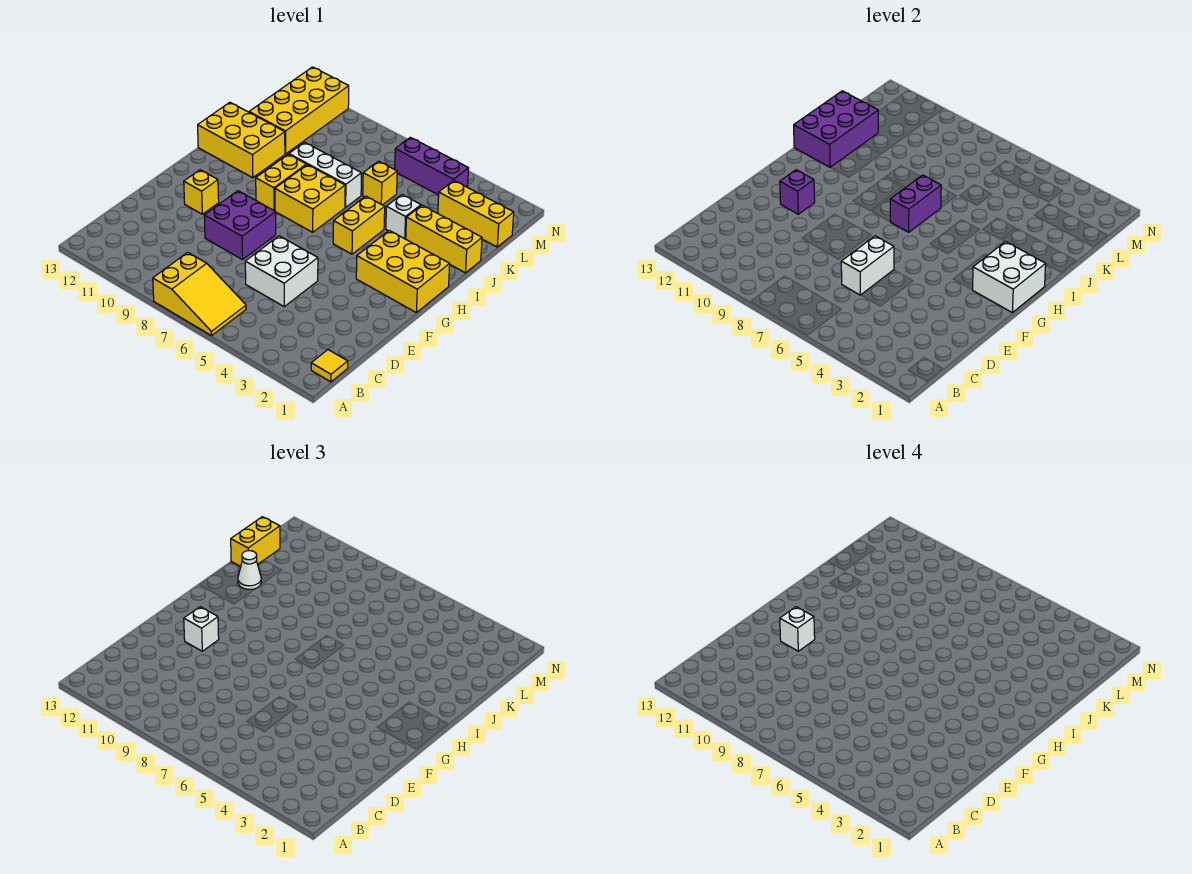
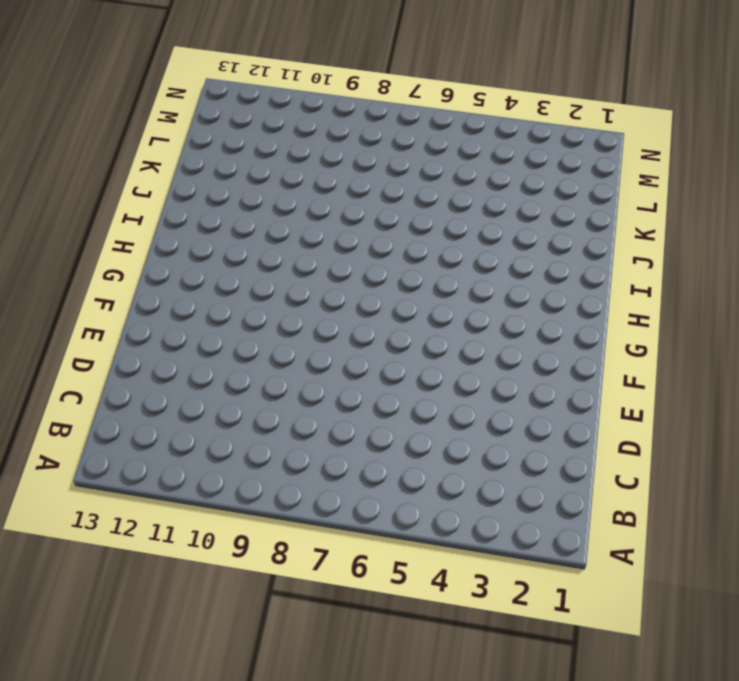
none -> yellow 2x3 slope [153,252,246,336]
none -> yellow 1x1 tile [311,350,348,382]
none -> white 2x2 brick [245,236,318,306]

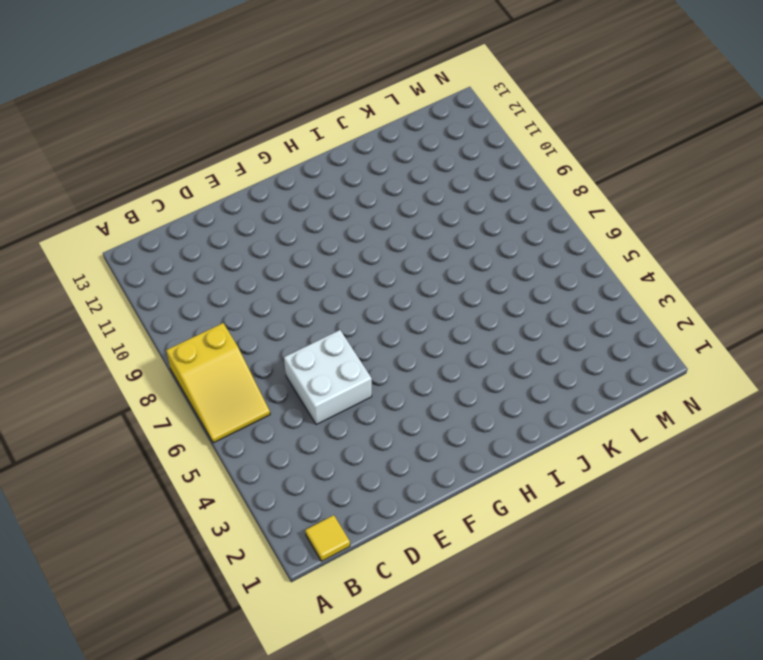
none -> purple 2x2 brick [204,191,276,260]
none -> yellow 1x1 brick [184,170,219,214]
none -> yellow 2x3 brick [356,230,450,312]

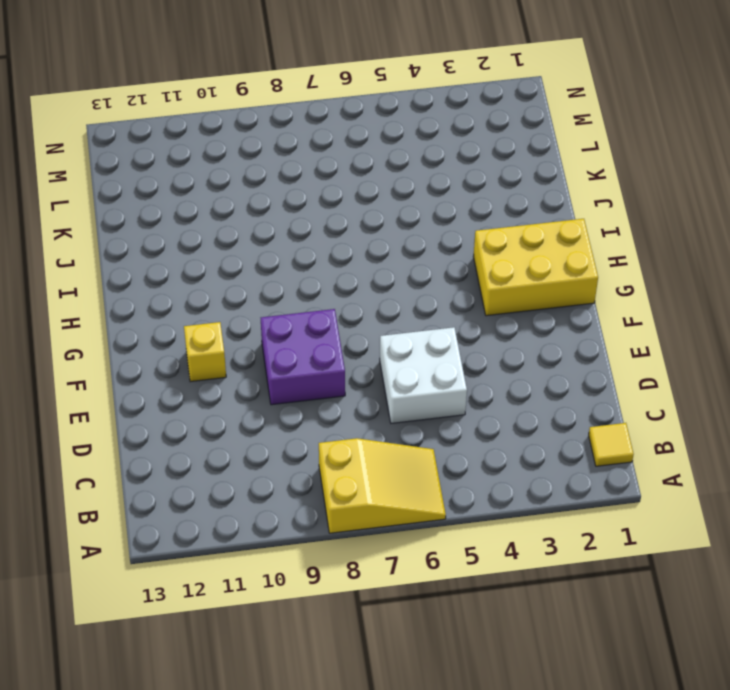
none -> yellow 1x2 brick [333,196,385,254]
none -> yellow 2x2 brick [275,165,345,232]
none -> yellow 1x2 brick [256,154,306,211]

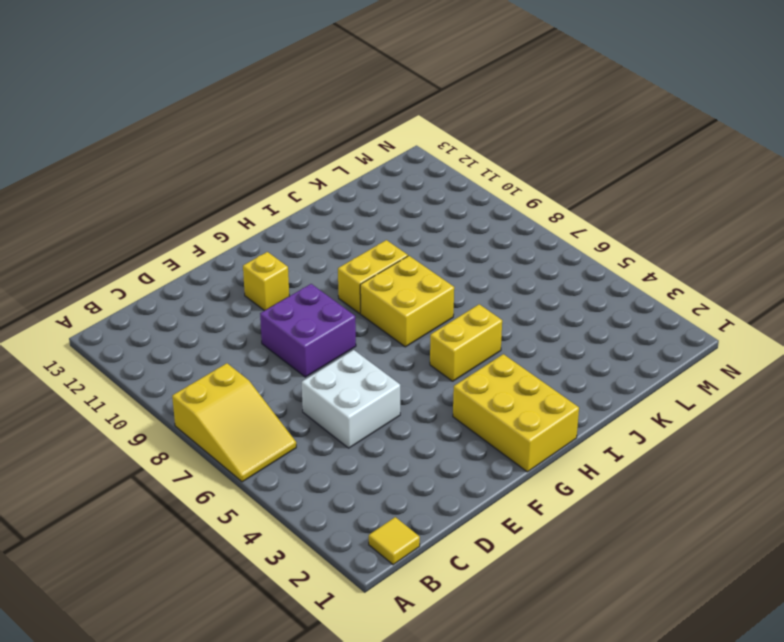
none -> yellow 2x3 brick [198,102,285,178]
none -> yellow 1x3 brick [406,205,482,273]
none -> white 1x1 brick [386,195,421,239]

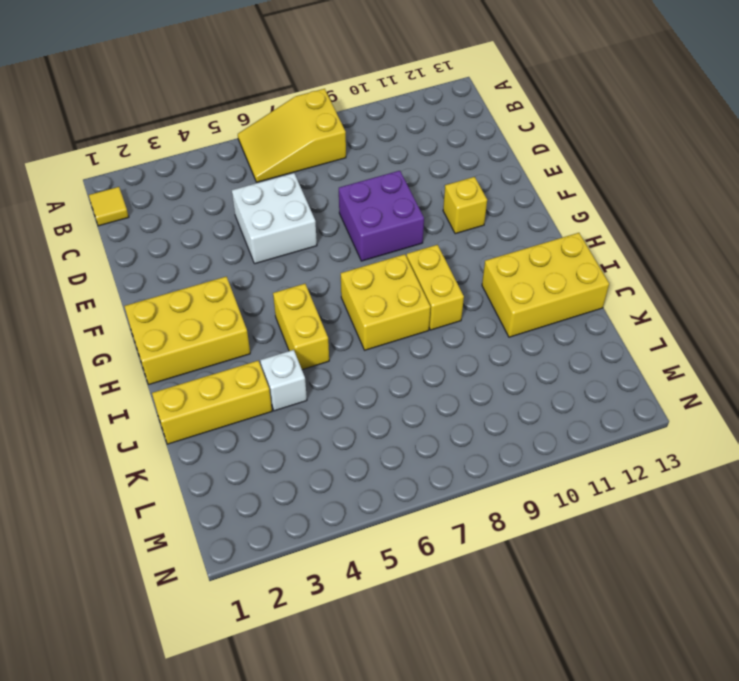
none -> white 1x3 brick [289,142,362,207]
none -> yellow 1x1 brick [363,161,397,205]
none -> yellow 2x4 brick [249,67,349,154]

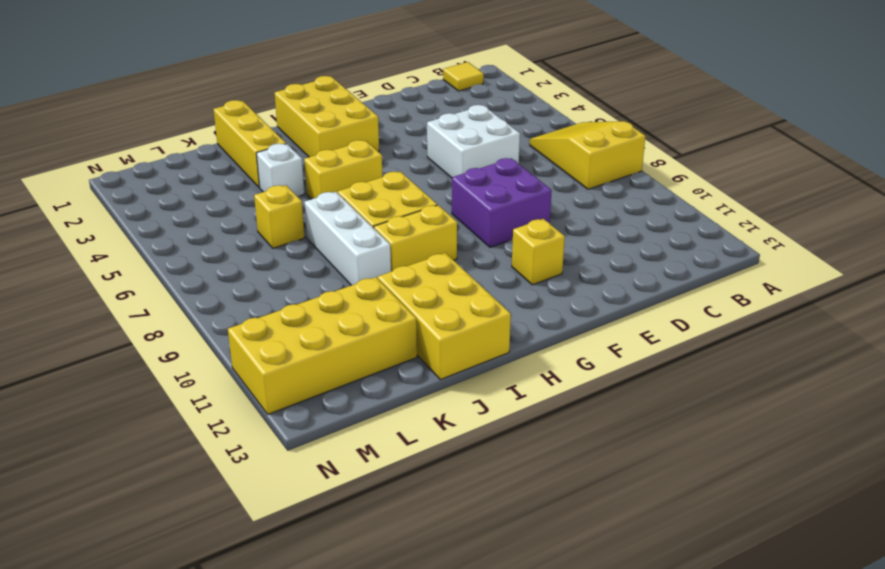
none -> yellow 1x3 brick [438,181,514,247]
none -> purple 1x3 brick [395,137,469,195]
none -> white 1x2 brick [841,236,894,295]

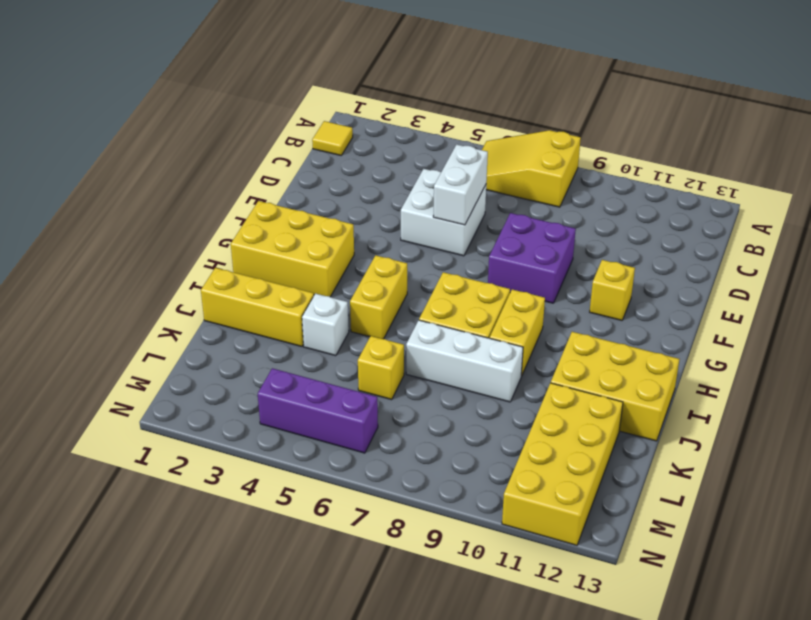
none -> yellow 1x3 brick [438,181,514,247]
none -> purple 1x1 brick [780,170,815,214]
none -> white 2x2 brick [973,242,1046,312]

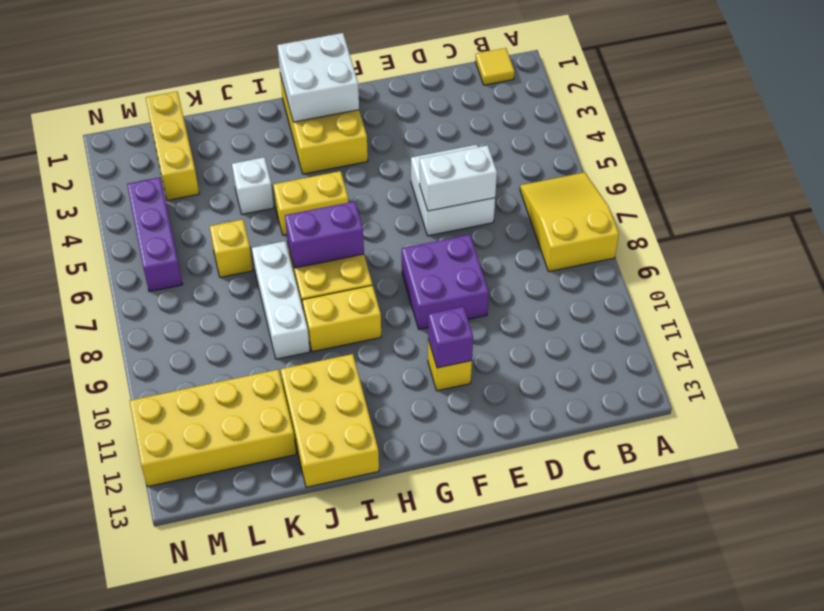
none -> yellow 1x3 brick [406,205,482,273]
none -> purple 2x3 brick [794,91,878,167]
none -> white 1x1 brick [184,607,219,651]

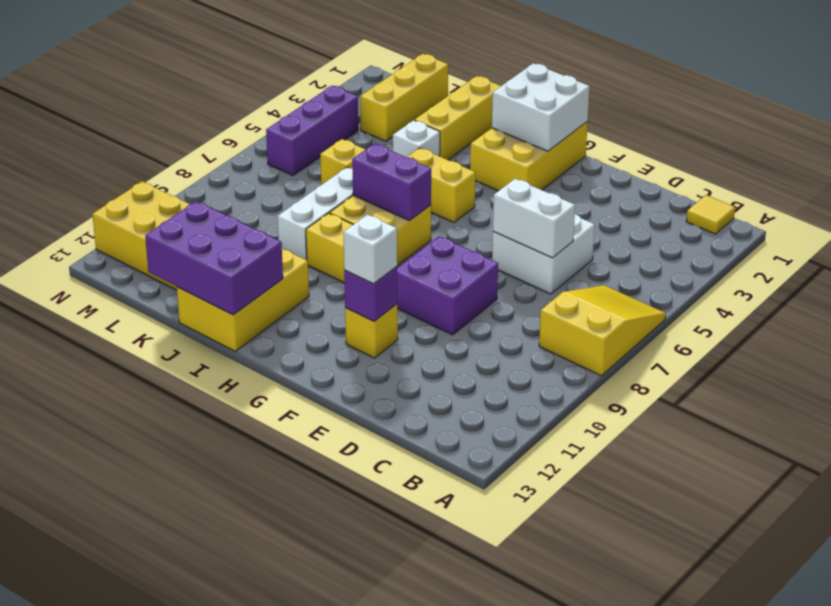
none -> white 1x1 cone [238,551,261,589]
none -> yellow 1x2 brick [231,517,280,566]
none -> white 1x1 brick [780,607,815,651]

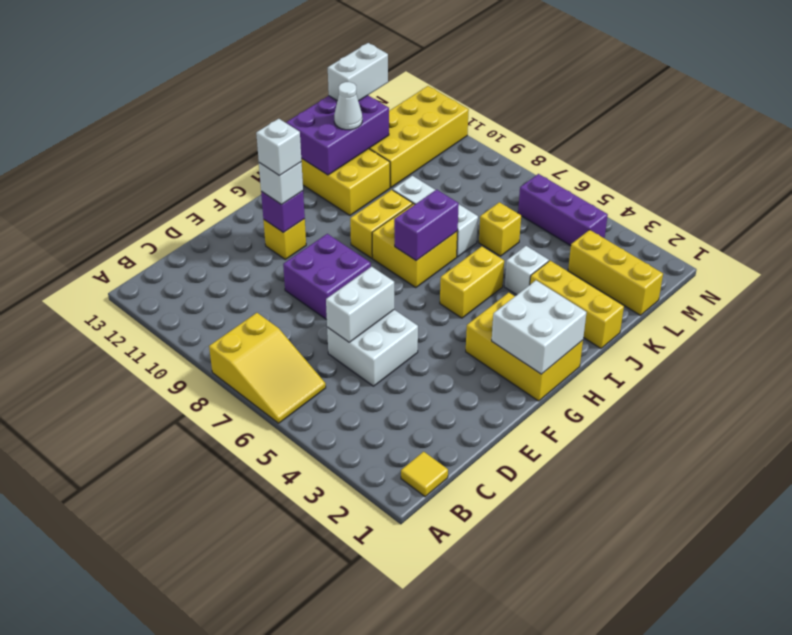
white 1x2 brick [328,43,388,101] -> yellow 1x2 brick [231,517,280,566]

